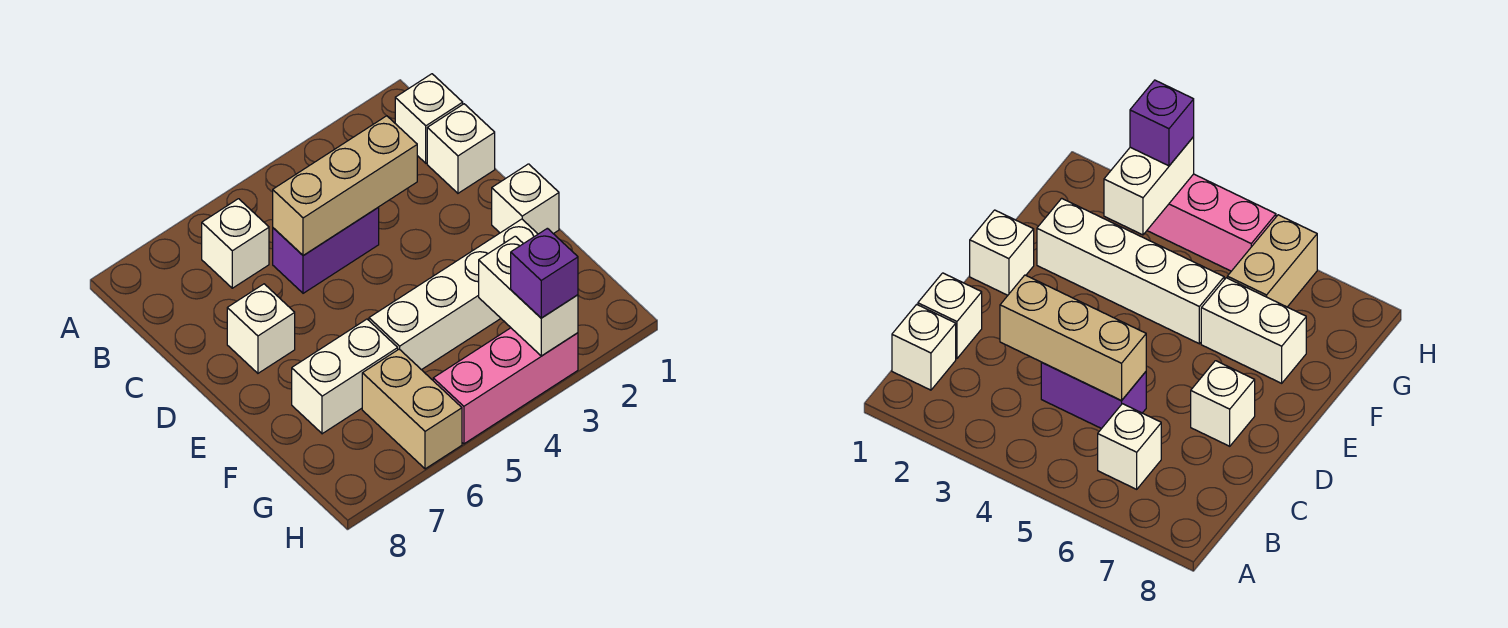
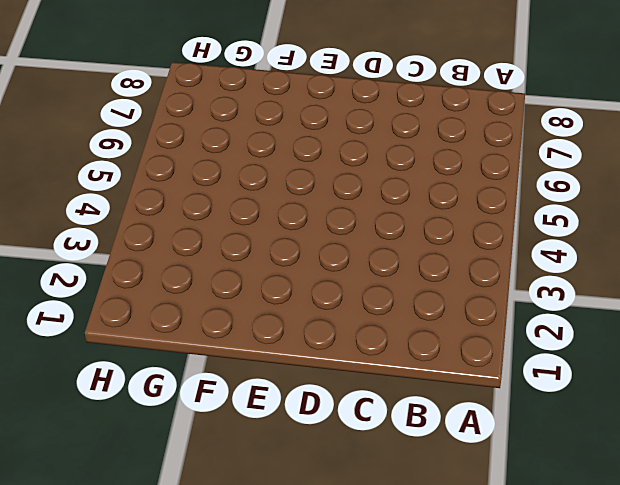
none -> white 1x1 brick [395,74,463,163]
none -> white 1x1 brick [202,199,269,288]
none -> white 1x1 brick [427,104,495,193]

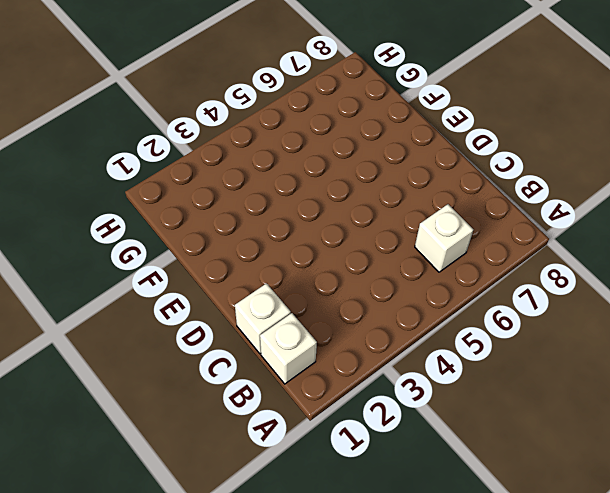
none -> purple 1x2 brick [273,207,379,293]
none -> white 1x1 brick [227,284,295,373]
none -> white 1x1 brick [492,164,559,234]

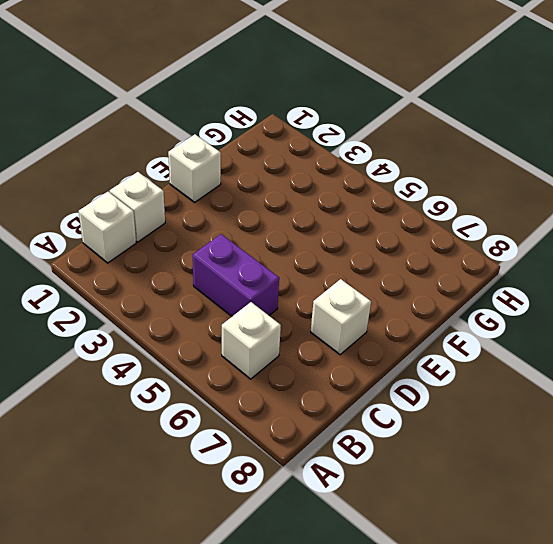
none -> white 1x4 brick [369,219,538,370]
none -> white 1x2 brick [292,319,398,434]
none -> tan 1x2 brick [362,349,462,469]

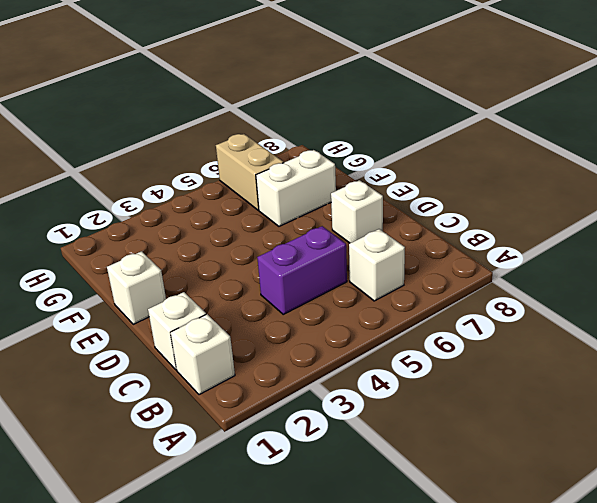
none -> white 1x4 brick [369,219,538,370]
none -> pink 1x3 brick [433,328,578,444]
none -> tan 1x3 brick [273,116,417,256]

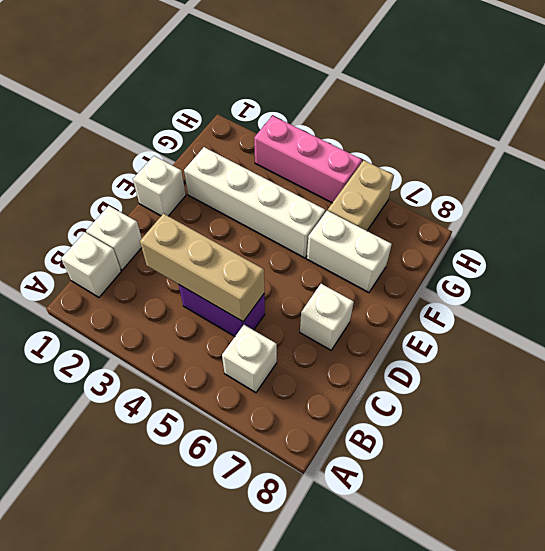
none -> white 1x2 brick [479,236,578,356]
none -> purple 1x1 brick [511,228,578,318]

